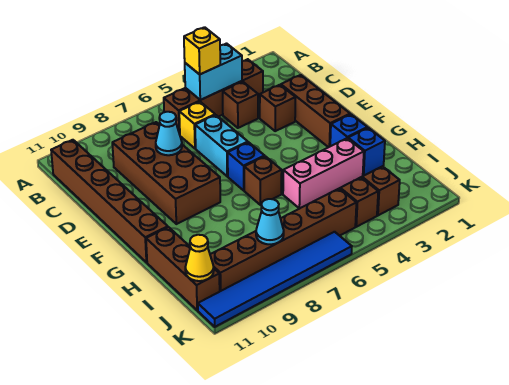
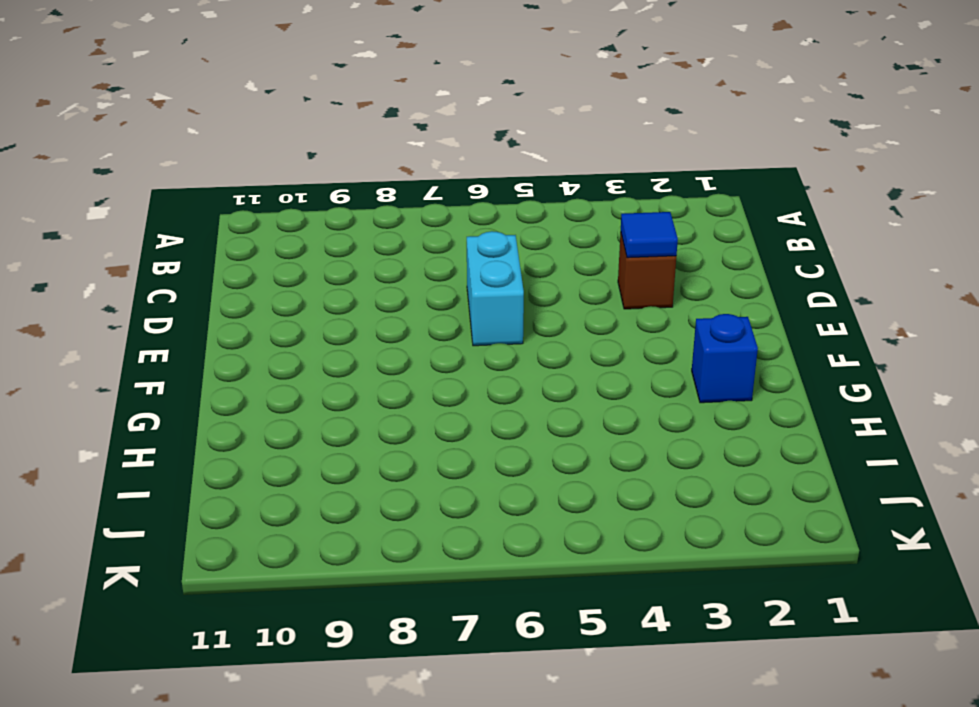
blue 1x1 tile [621,212,678,258] -> none
none -> brown 1x4 brick [164,59,263,134]
none -> brown 1x6 brick [51,140,168,262]
none -> brown 1x1 brick [223,82,258,128]

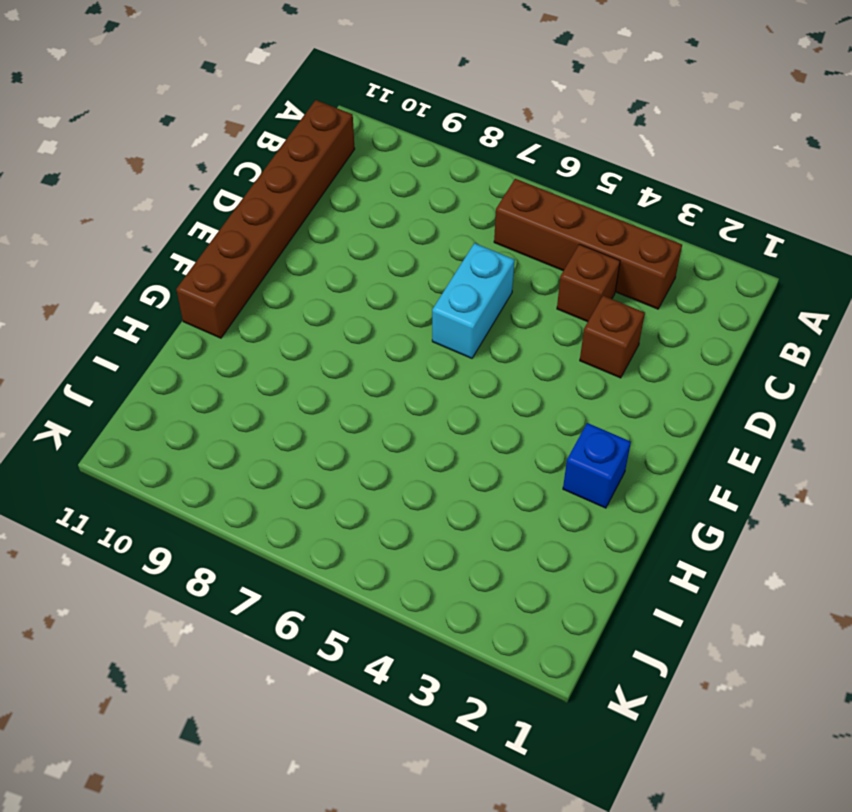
none -> yellow 1x1 brick [179,102,215,149]
none -> brown 2x4 brick [112,122,220,224]
none -> brown 1x3 brick [281,75,350,147]

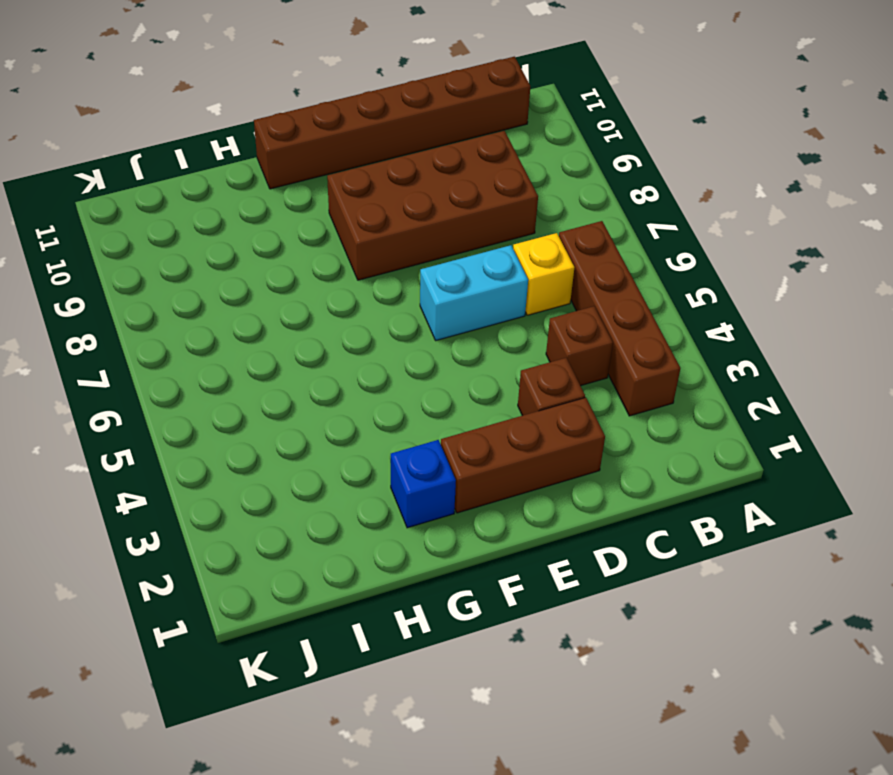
none -> blue 1x1 brick [228,142,265,190]
none -> brown 1x1 brick [244,156,282,205]
none -> blue 1x1 brick [348,128,385,176]

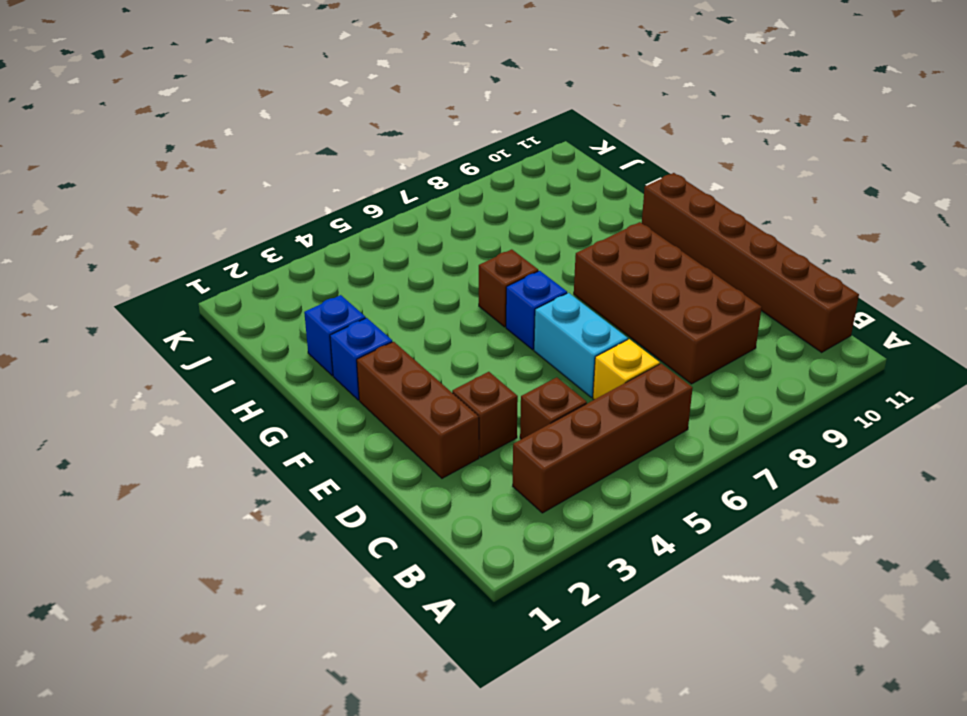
none -> pink 1x3 brick [283,138,364,209]
none -> brown 1x3 brick [146,227,220,310]
none -> brown 1x1 brick [362,166,400,215]

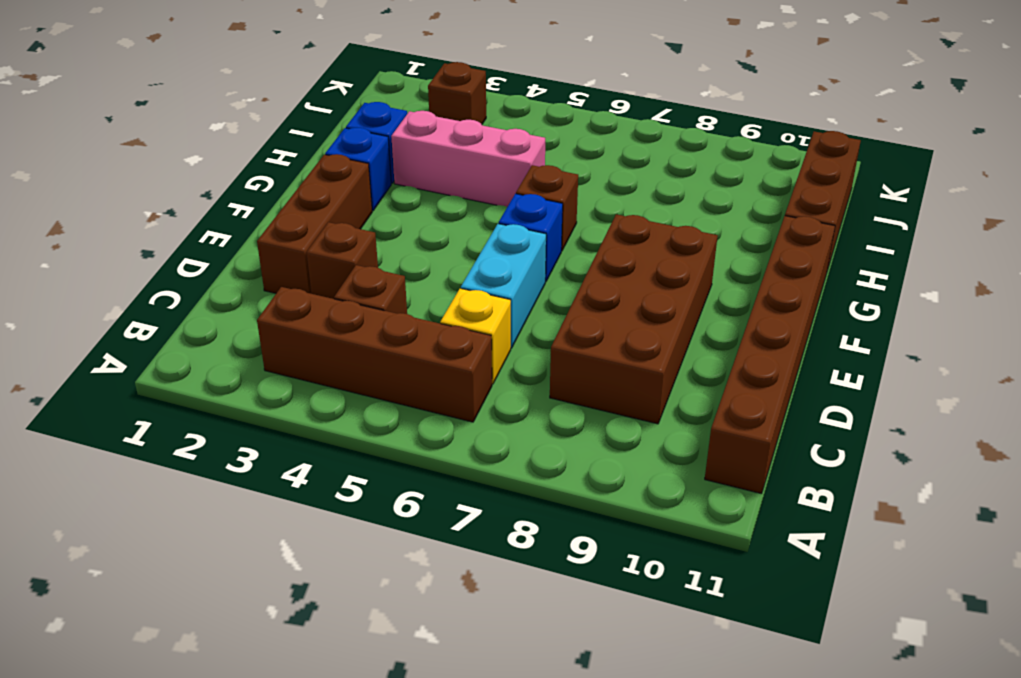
none -> brown 1x1 brick [340,177,378,227]
none -> brown 1x6 brick [210,188,356,291]
none -> blue 1x6 tile [198,232,352,327]

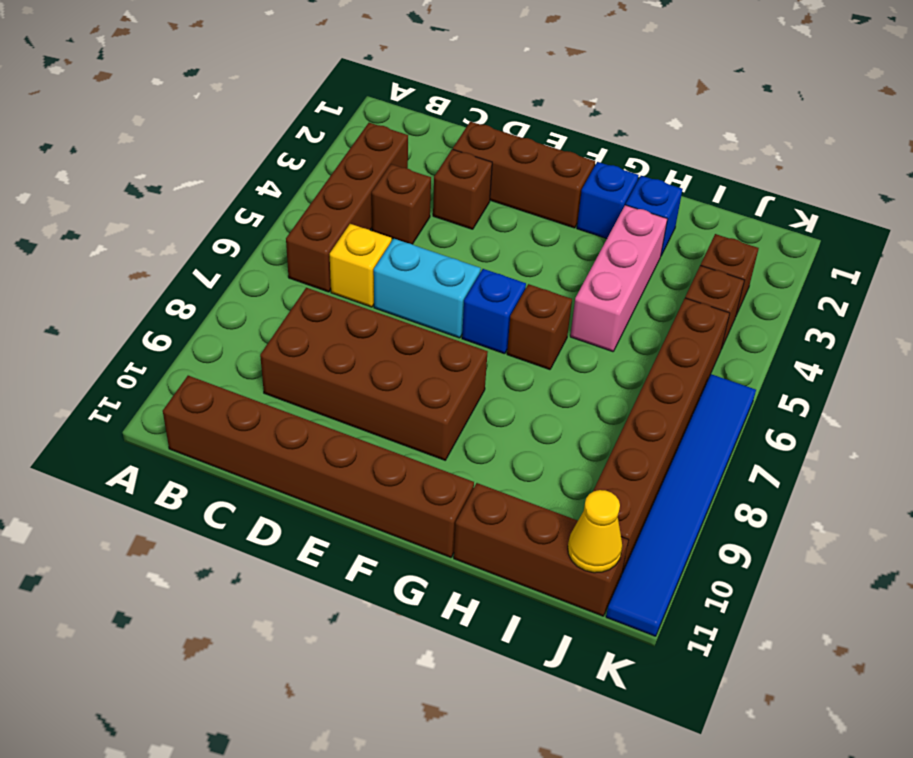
none -> cyan 1x2 brick [185,44,242,100]
none -> cyan 1x1 cone [156,112,182,155]
none -> cyan 1x1 cone [256,199,284,244]

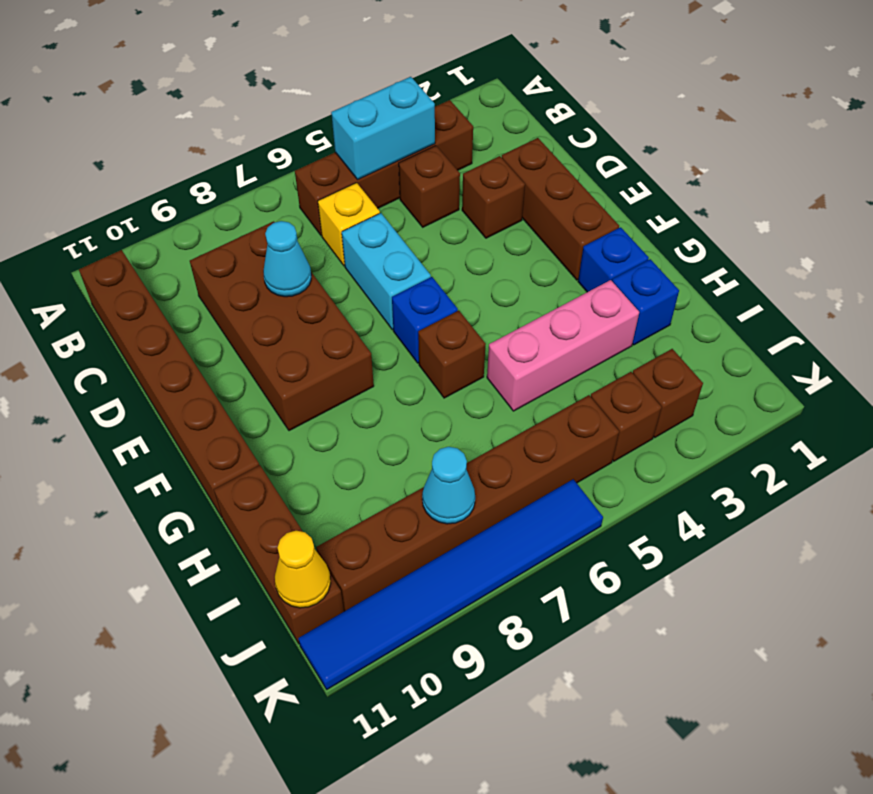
none -> yellow 1x1 brick [184,27,220,74]

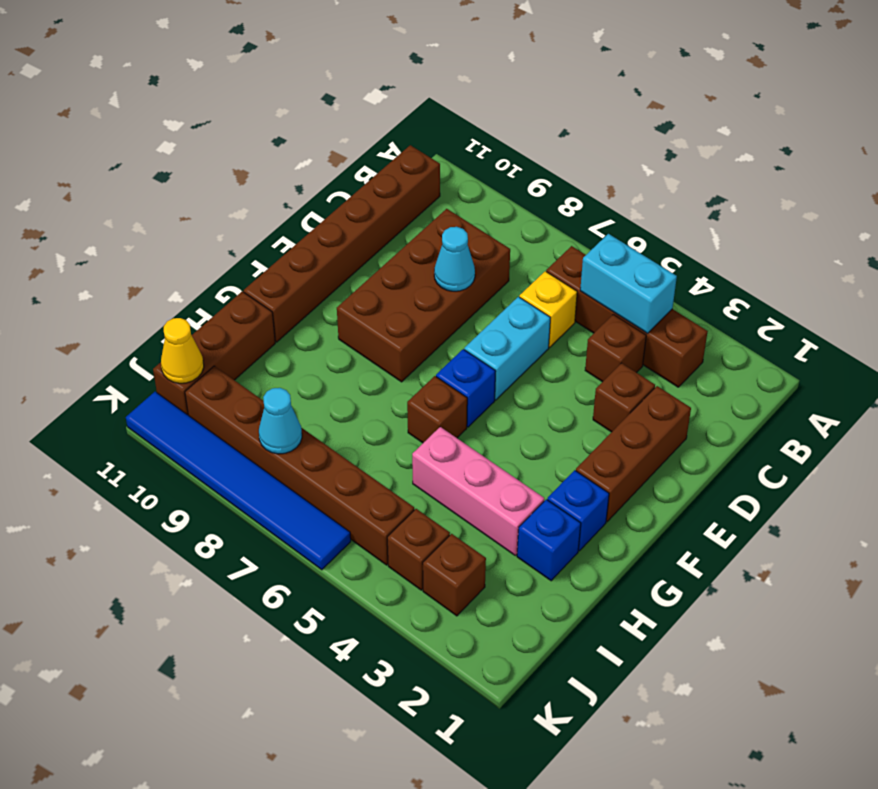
none -> yellow 1x1 brick [184,27,220,74]

